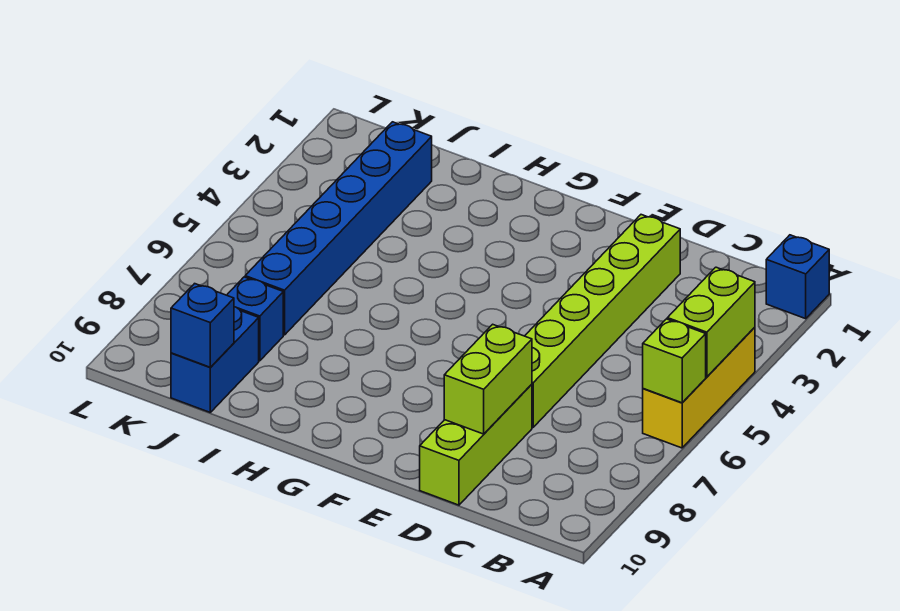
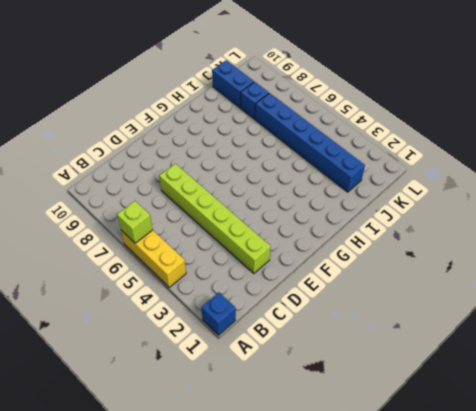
none -> lime 1x3 brick [420,384,532,505]
none -> lime 1x2 brick [667,267,755,377]

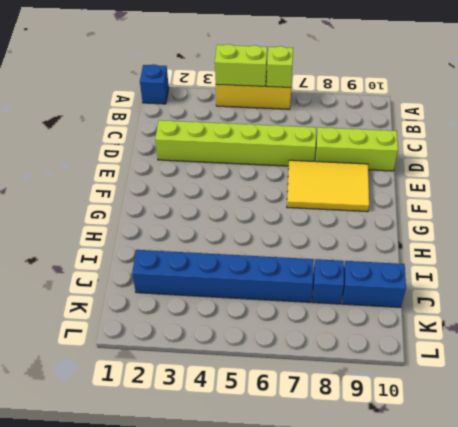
yellow 2x3 tile [287,160,369,212] -> none
none -> lime 1x2 brick [444,324,532,434]
none -> blue 1x1 brick [171,284,234,367]

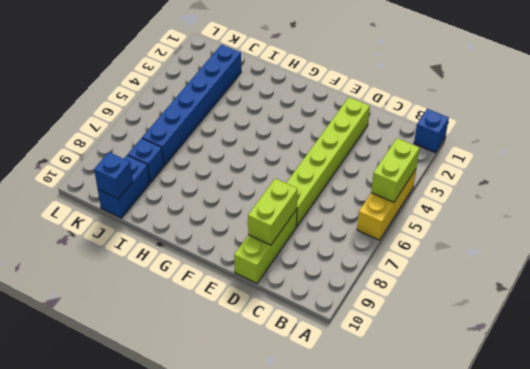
none -> lime 1x1 brick [643,319,706,403]

